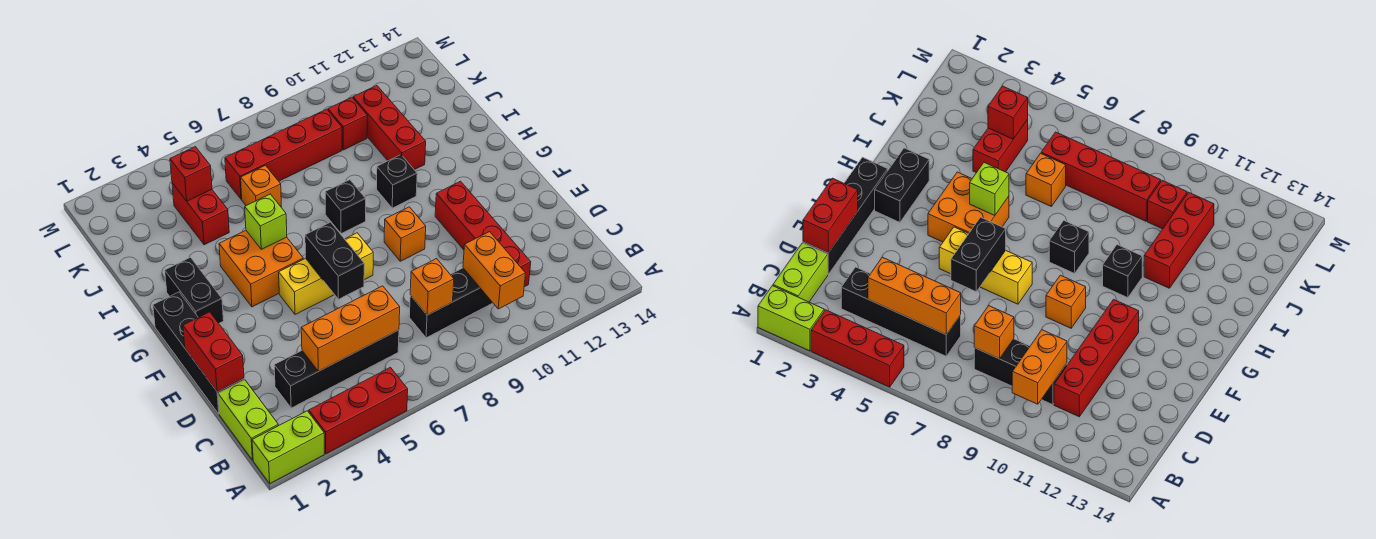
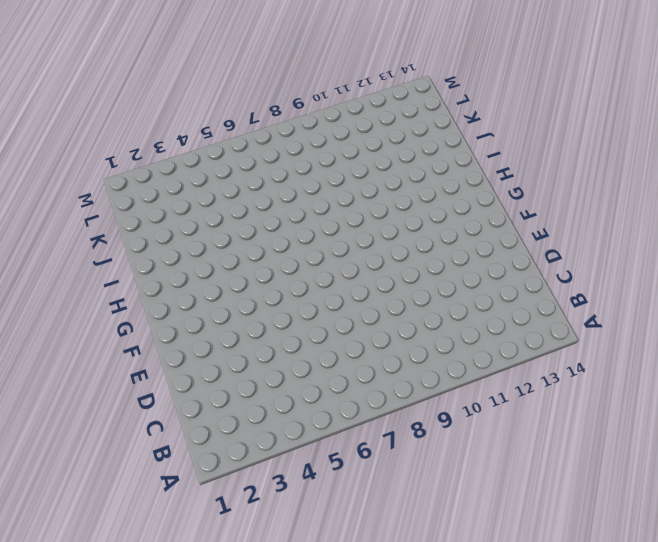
none -> lime 1x2 brick [252,411,324,483]
none -> red 1x3 brick [309,367,408,454]
none -> lime 1x2 brick [218,380,278,460]

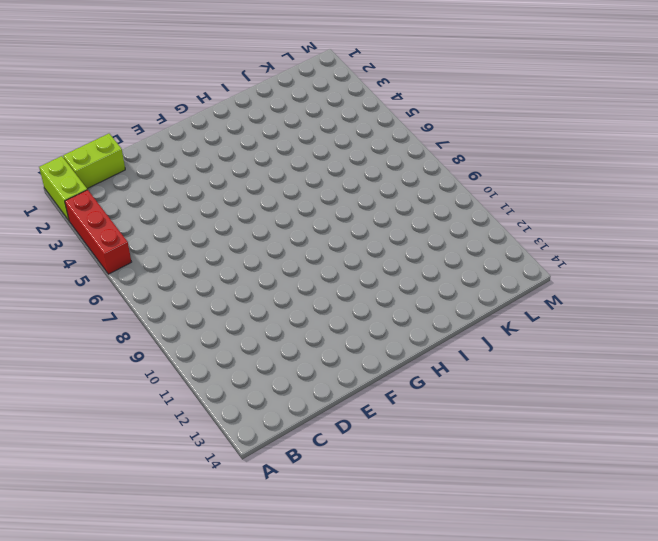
none -> black 1x4 brick [274,330,399,408]
none -> black 1x3 brick [409,268,493,338]
none -> red 1x4 brick [435,181,531,287]

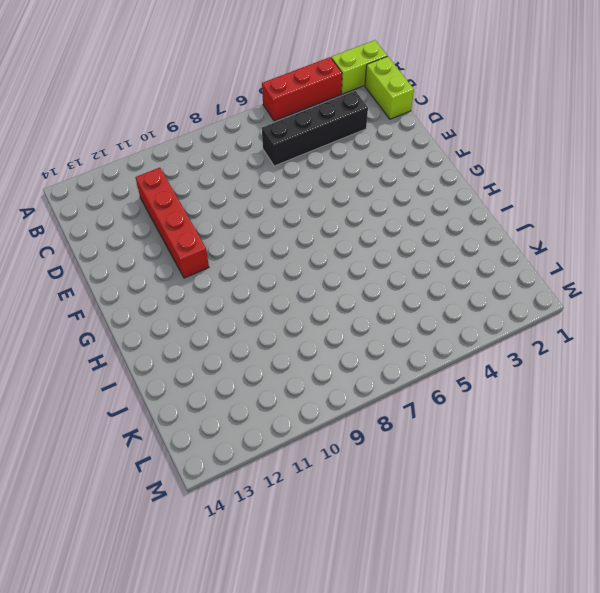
none -> black 1x3 brick [409,268,493,338]
none -> black 1x4 brick [153,292,244,414]
none -> yellow 1x3 brick [279,233,373,315]

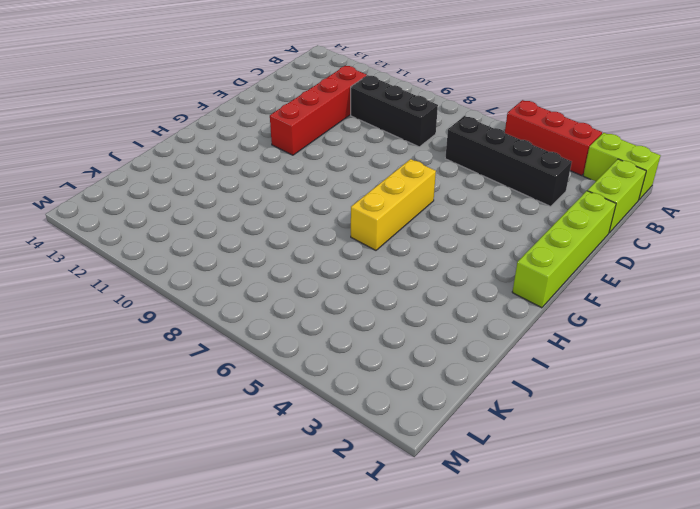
lime 1x4 brick [512,191,616,308] -> black 1x4 brick [153,292,244,414]
yellow 1x3 brick [351,159,436,250] -> yellow 1x3 brick turned to [279,233,373,315]
none -> orange 1x1 brick [384,207,426,261]
none -> black 1x2 brick [165,257,224,323]
none -> orange 2x2 brick [219,230,303,307]

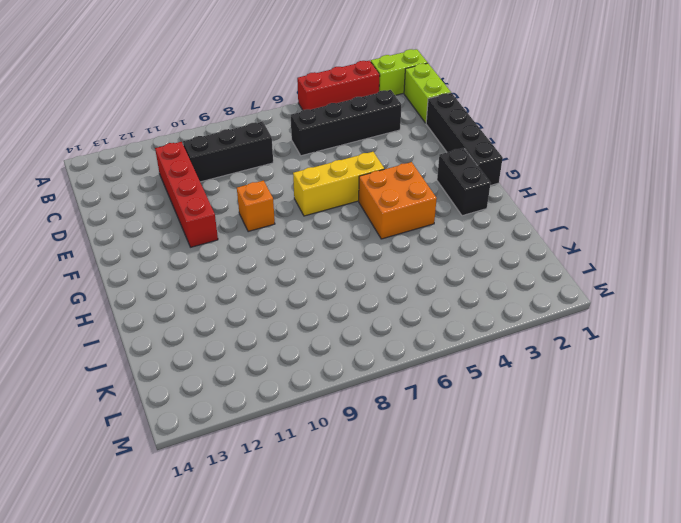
none -> black 1x1 brick [325,180,366,234]
none -> black 1x1 brick [377,155,417,208]
none -> red 1x3 brick [353,86,426,170]

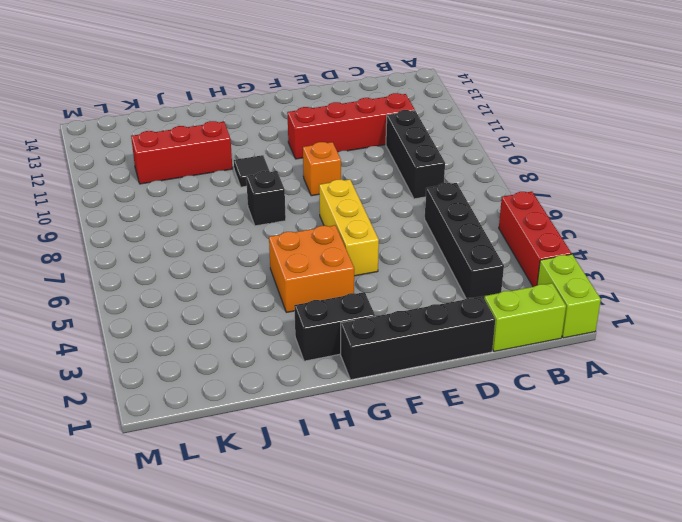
black 1x1 tile [234,155,269,187] -> black 1x1 brick [377,155,417,208]
none -> red 1x2 brick [172,183,229,245]
none -> orange 1x1 brick [241,165,281,207]
none -> red 1x4 brick [225,109,342,199]

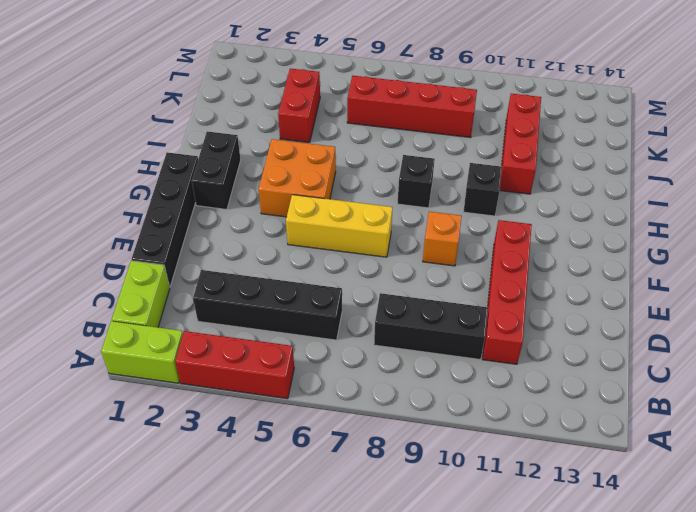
none -> orange 1x1 brick [241,165,281,207]
none -> red 1x1 brick [328,97,367,150]
none -> orange 1x2 brick [463,232,525,309]

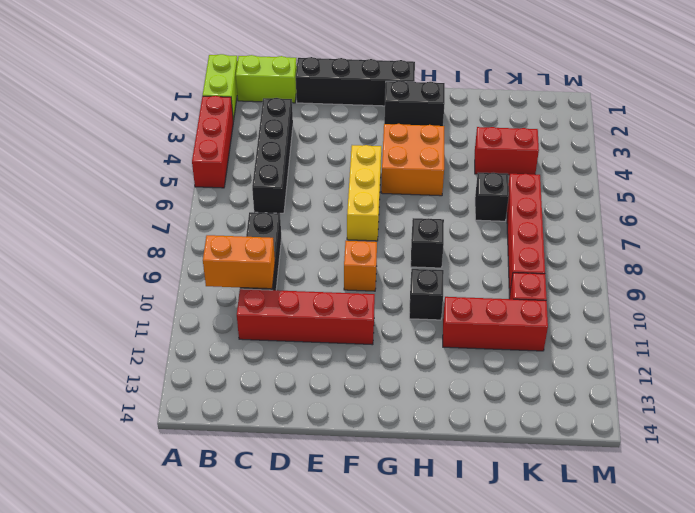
black 1x1 brick [475,172,509,221] -> orange 1x1 brick [241,165,281,207]
none -> orange 1x3 brick [301,286,400,371]
none -> orange 1x1 brick [410,259,454,315]
none -> red 1x2 brick [183,312,244,392]

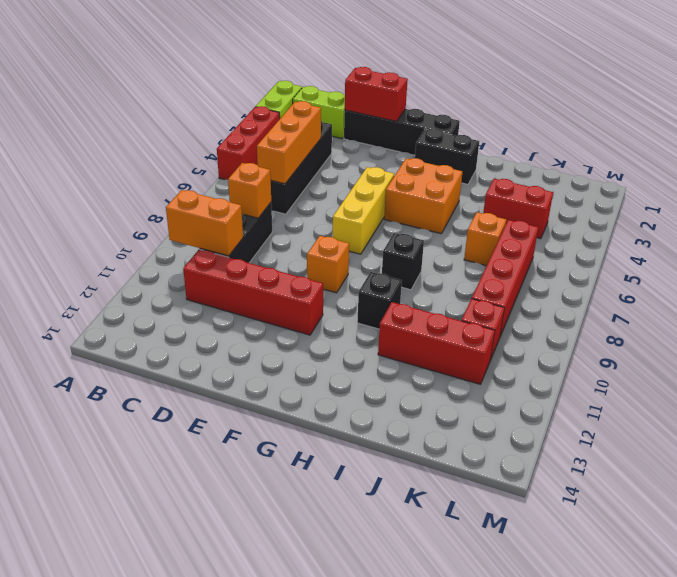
none -> black 1x2 brick [305,222,364,299]
none -> lime 1x1 brick [245,194,287,249]
none -> red 1x1 brick [170,147,212,201]

